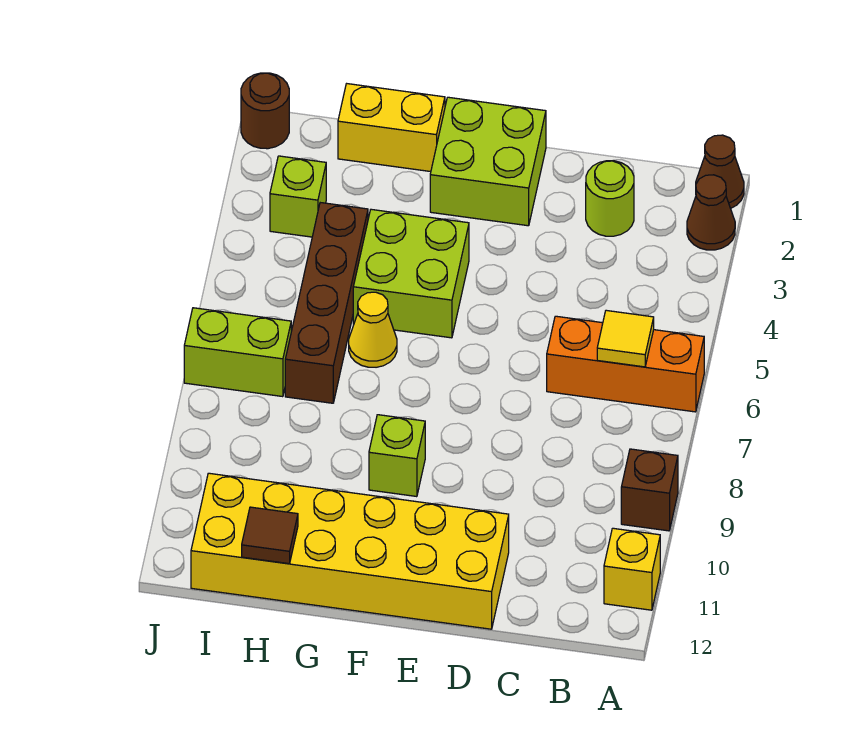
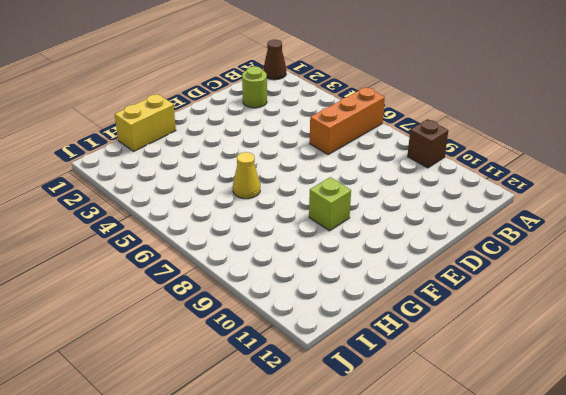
none -> brown 1x1 cone [687,175,735,250]
none -> yellow 1x1 brick [604,528,660,610]
none -> yellow 2x6 brick [191,473,509,629]

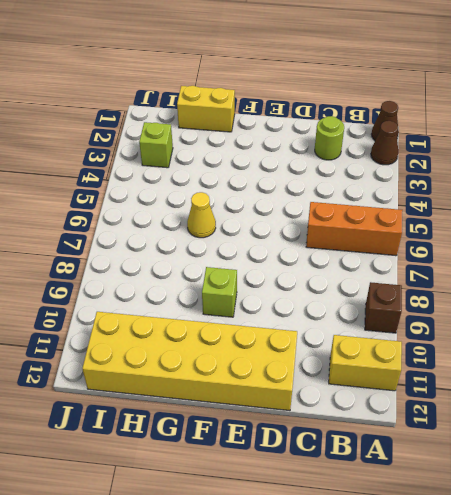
yellow 1x2 brick [329,335,402,391] -> yellow 1x1 brick [604,528,660,610]
none -> lime 2x2 brick [430,97,546,226]
none -> lime 2x2 brick [353,209,469,338]
none -> brown 1x4 brick [285,203,368,403]

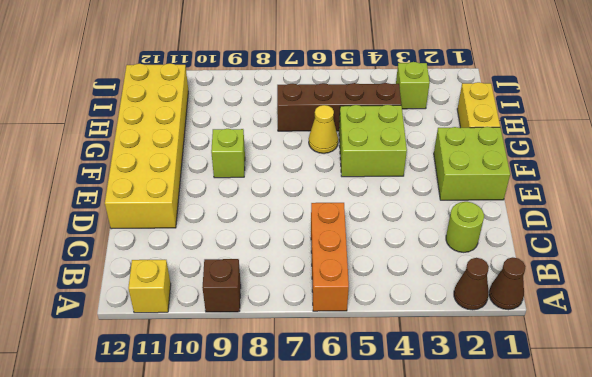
none -> lime 1x2 brick [184,308,291,397]
none -> brown 1x1 round brick [241,73,289,149]
none -> yellow 1x1 tile [597,310,654,367]

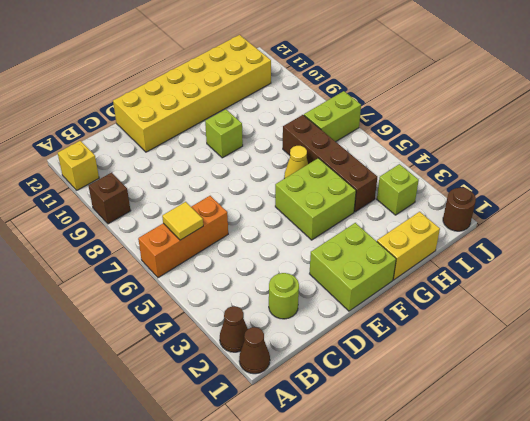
none -> brown 1x1 tile [242,507,298,564]

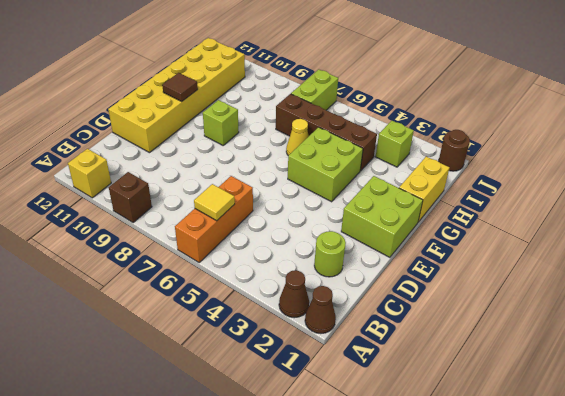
brown 1x1 tile [162,73,198,101] -> brown 1x1 tile moved to [242,507,298,564]

